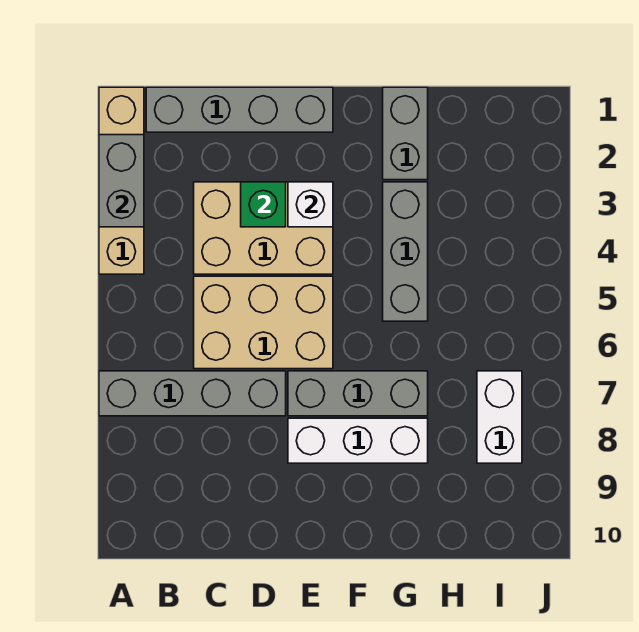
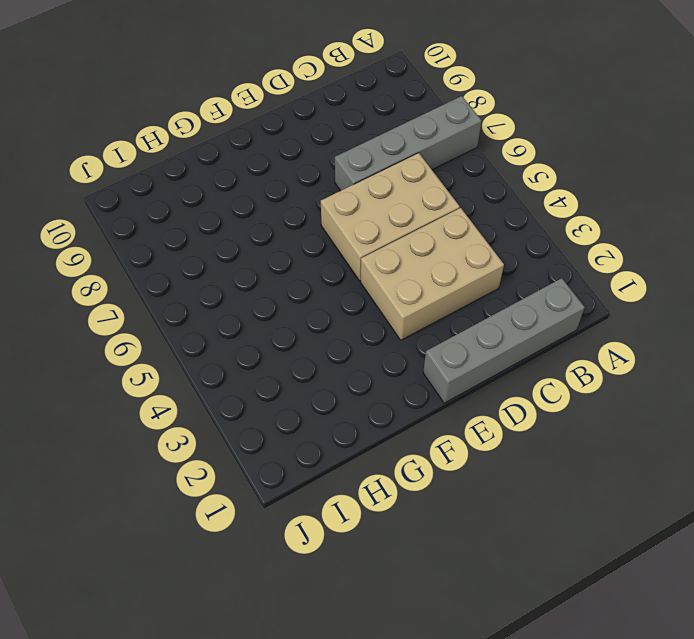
none -> tan 1x4 brick [99,87,144,274]
none -> grey 1x3 brick [288,371,428,416]
none -> white 1x3 brick [288,418,428,463]

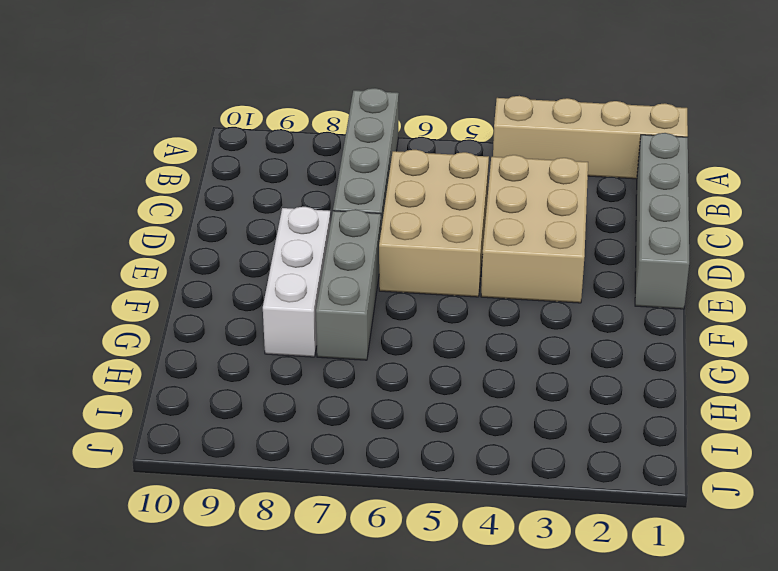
none -> grey 1x2 brick [383,87,428,180]
none -> grey 1x3 brick [383,182,428,321]
none -> white 1x2 brick [477,371,522,463]

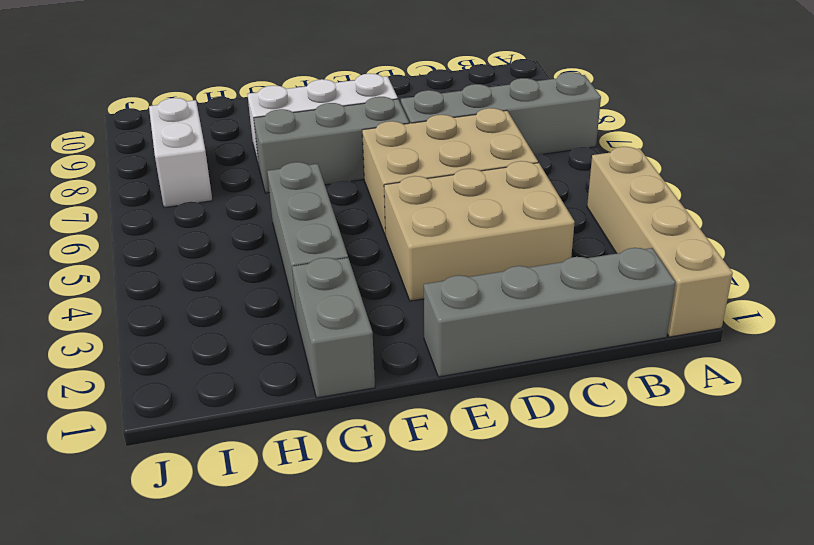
none -> grey 1x2 brick [99,135,144,227]
none -> green 1x1 brick [241,182,286,227]
none -> white 1x1 brick [288,182,333,227]

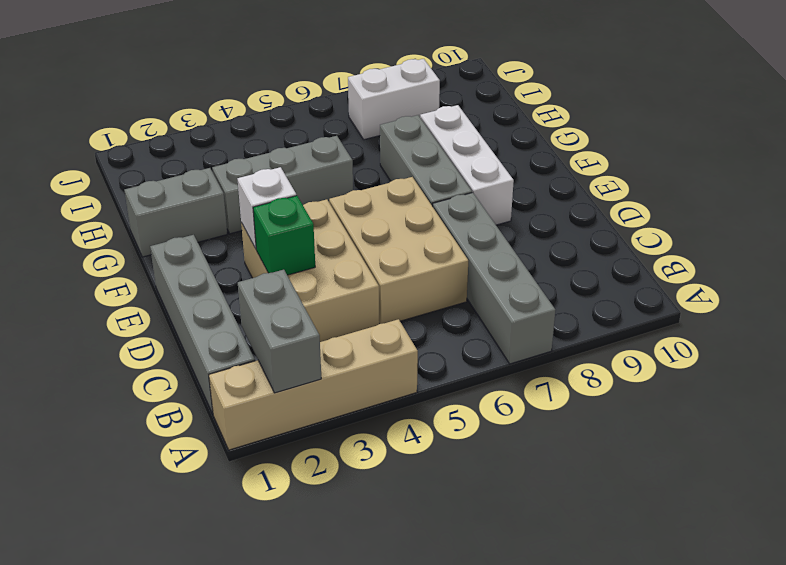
grey 1x2 brick [238,270,321,393] -> grey 1x2 brick turned to [99,135,144,227]

